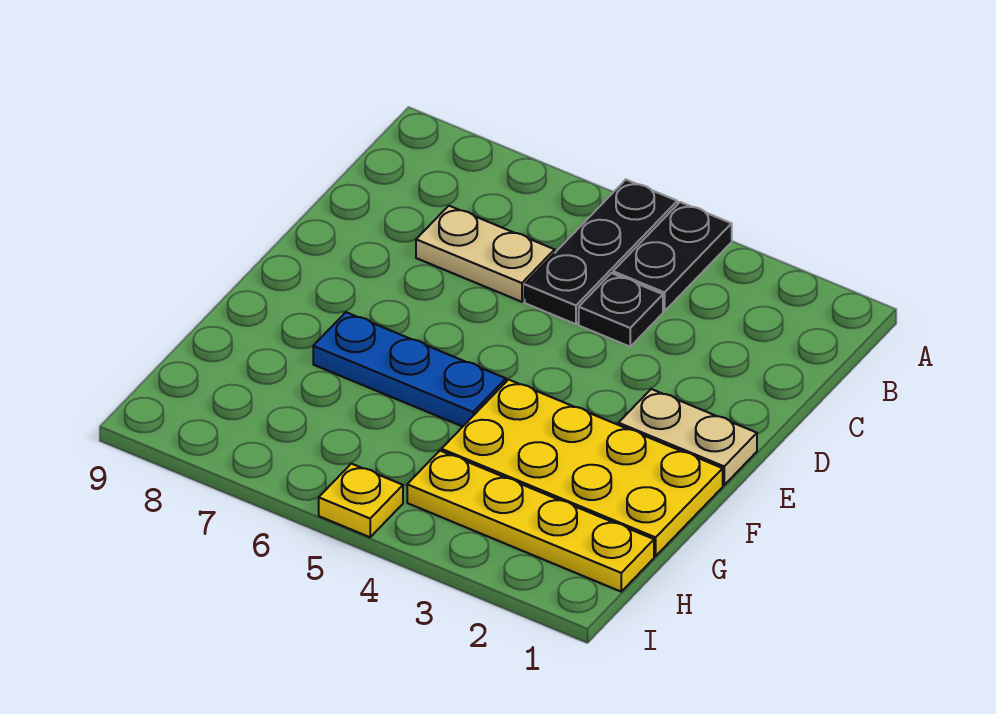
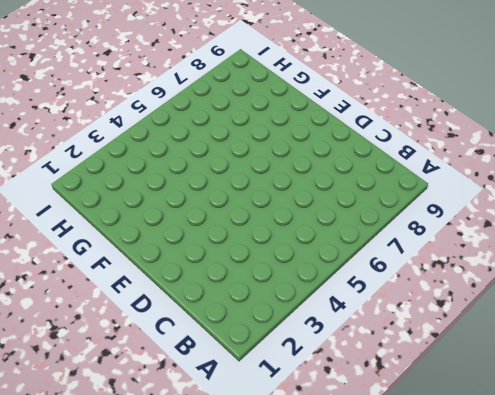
none -> black 1x2 plate [613,202,732,311]
none -> black 1x3 plate [525,180,677,324]

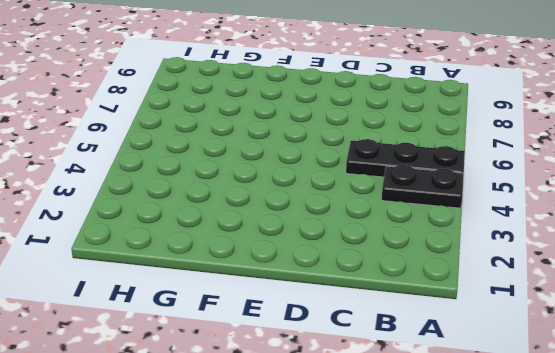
none -> black 1x1 plate [579,273,663,347]
none -> tan 1x2 plate [416,206,555,302]

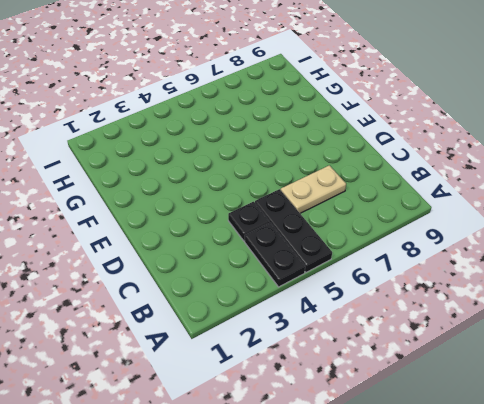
none -> tan 1x2 plate [619,389,757,485]
none -> yellow 2x4 plate [442,380,723,556]

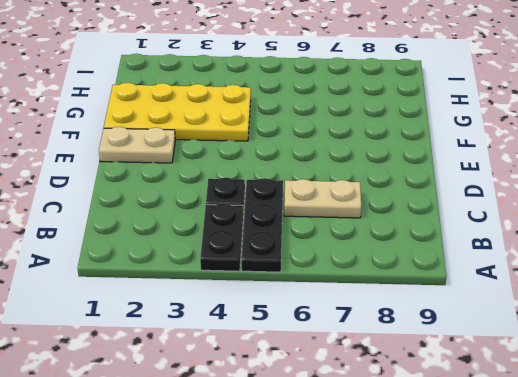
none -> blue 1x3 plate [313,312,506,427]
none -> yellow 1x4 plate [407,451,654,592]

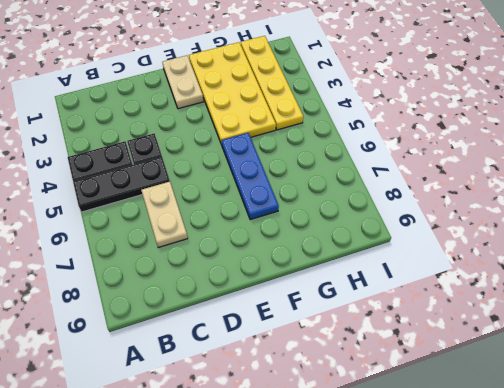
none -> yellow 1x1 plate [319,464,403,537]

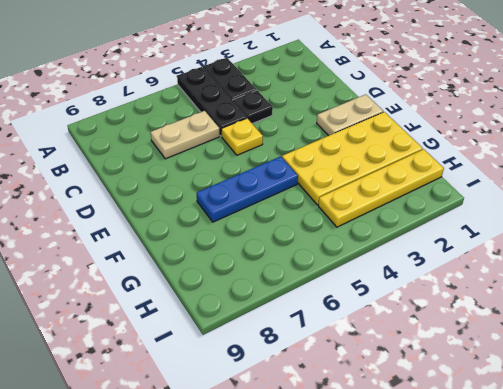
yellow 1x1 plate [221,118,263,155] -> yellow 1x1 plate moved to [319,464,403,537]

